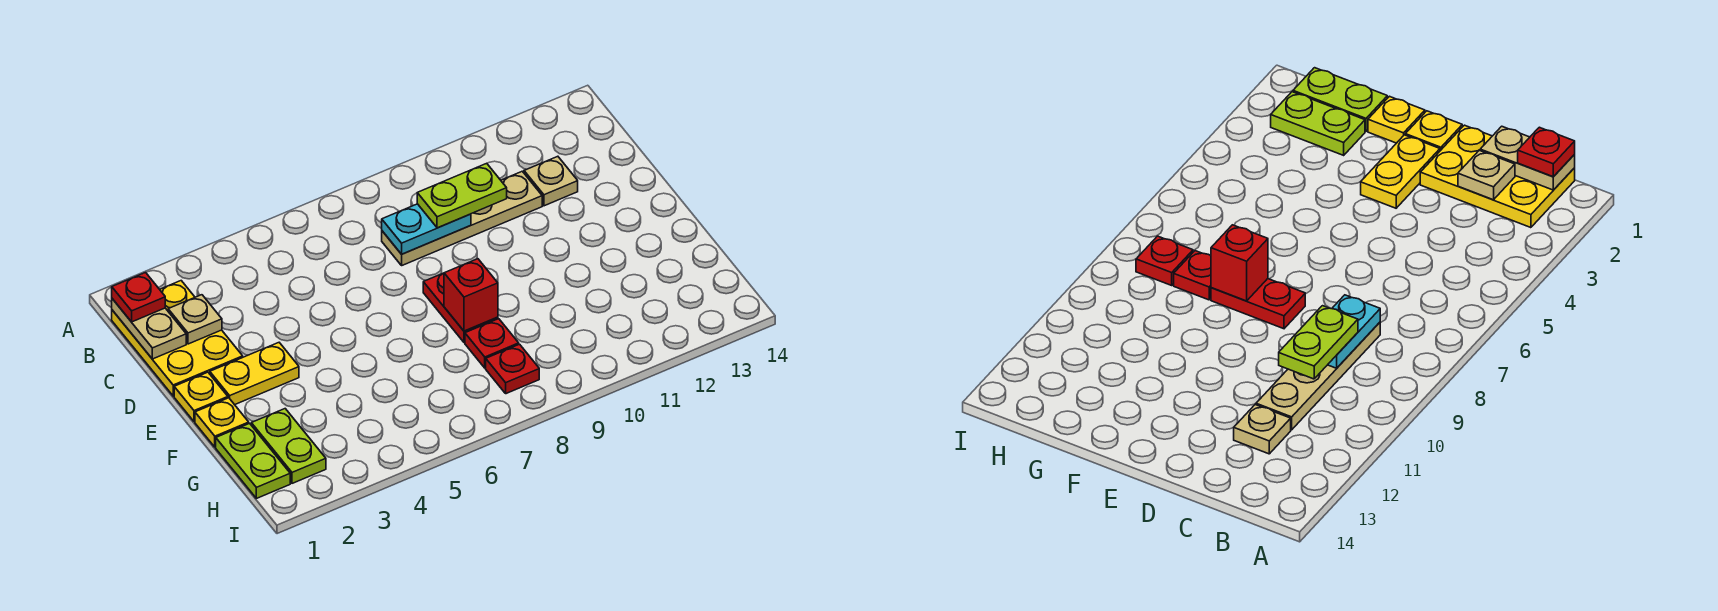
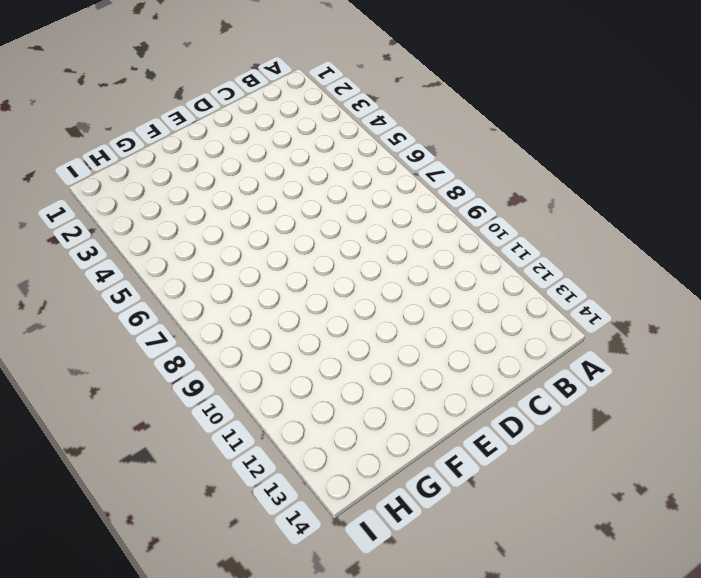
none -> yellow 2x3 plate [112,281,243,396]
none -> tan 1x4 plate [382,171,542,265]
none -> tan 1x1 plate [524,156,578,206]

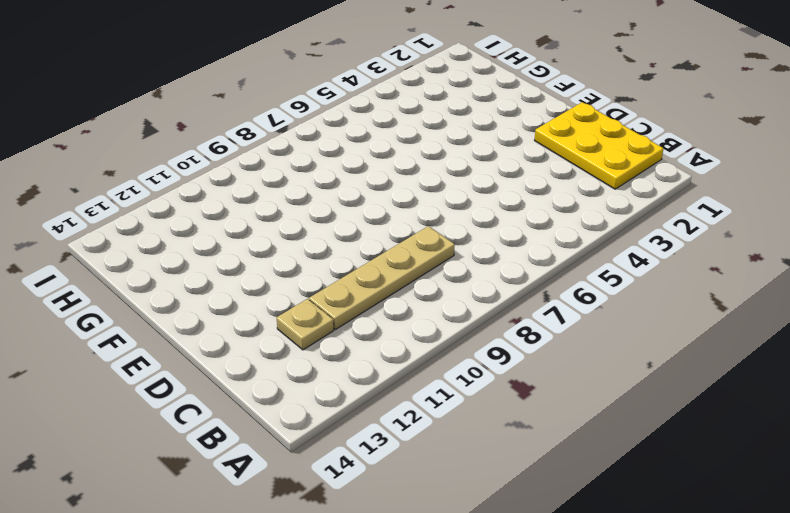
none -> yellow 1x1 plate [174,372,228,422]
none -> yellow 1x2 plate [210,343,299,405]
none -> red 1x2 plate [423,273,498,342]

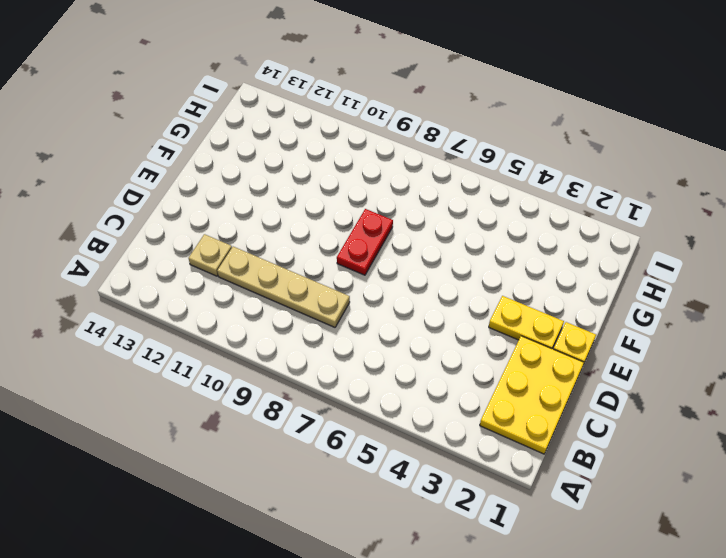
none -> yellow 1x1 plate [195,398,249,447]
none -> lime 1x2 plate [216,423,290,498]
none -> lime 1x2 plate [251,409,326,483]

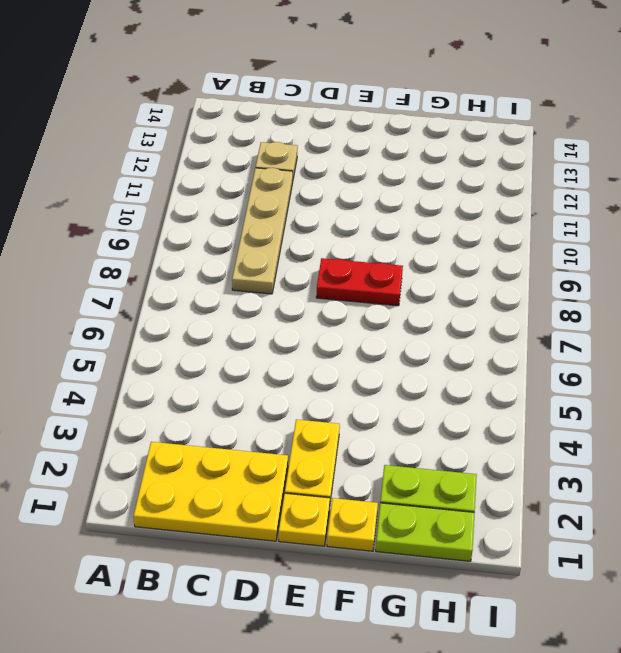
none -> red 1x1 plate [465,319,519,368]
none -> red 1x1 plate [486,344,539,394]
none -> tan 1x2 plate [112,299,186,359]

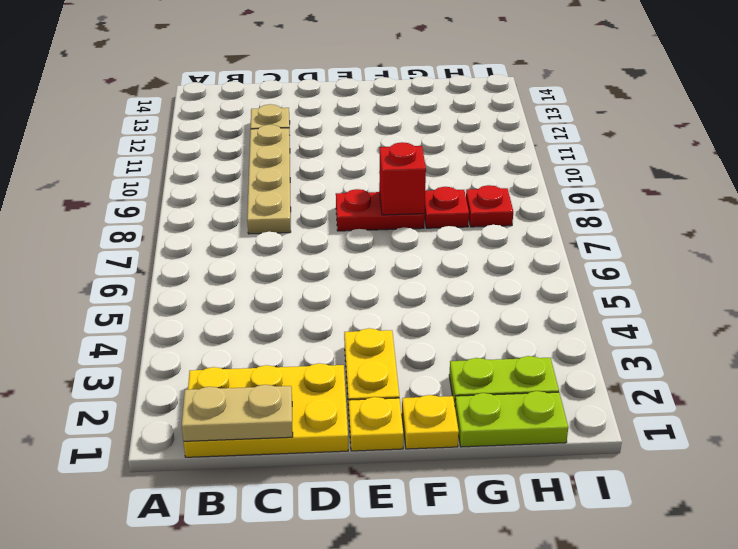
none -> tan 1x1 plate [168,295,222,344]
none -> cyan 1x2 plate [382,204,471,254]
none -> red 1x1 plate [112,273,165,322]

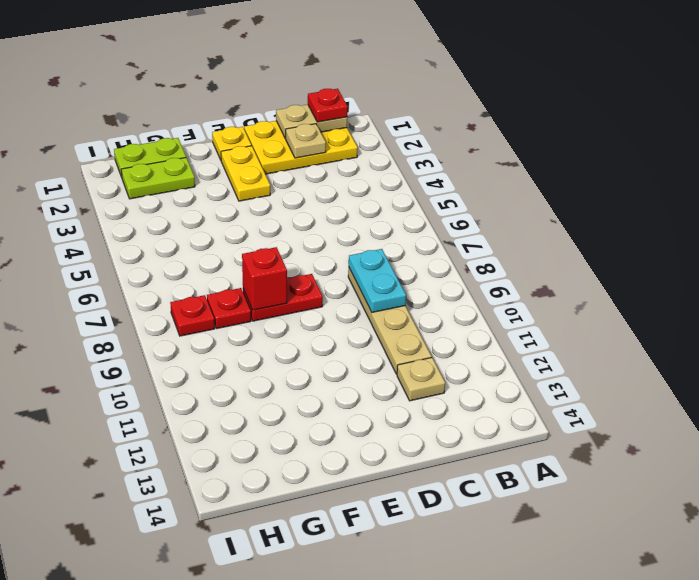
none -> yellow 1x1 plate [195,398,249,447]
none -> lime 1x2 plate [417,163,507,228]

